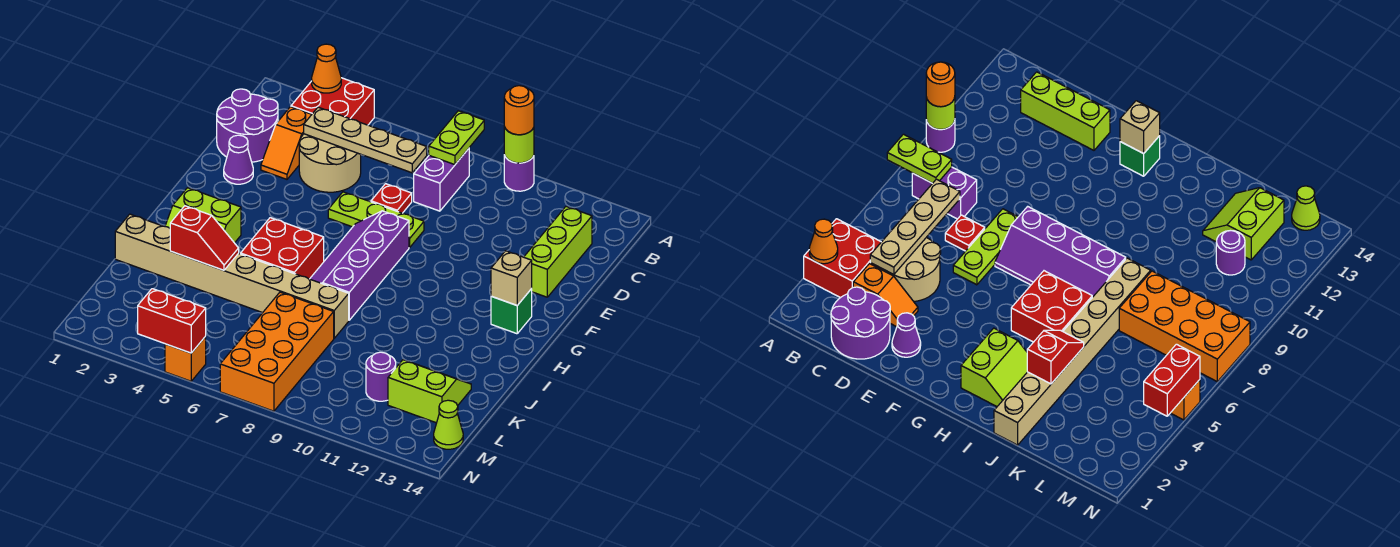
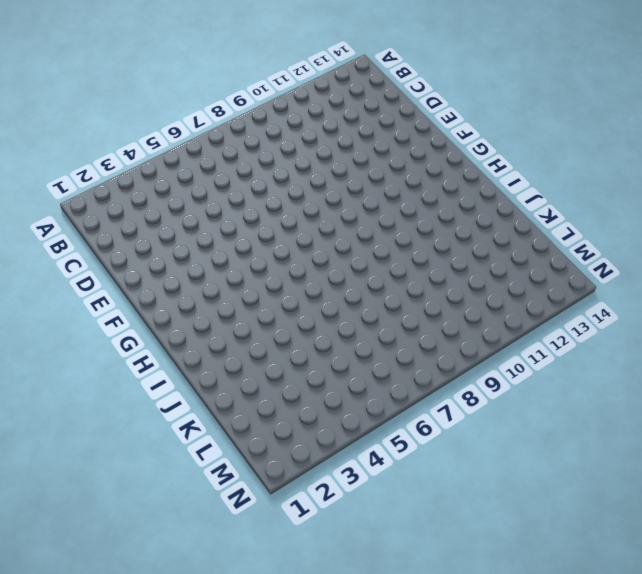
none -> red 2x2 brick [291,78,374,125]
none -> purple 1x1 round brick [504,155,534,191]
none -> purple 1x2 brick [414,149,469,211]

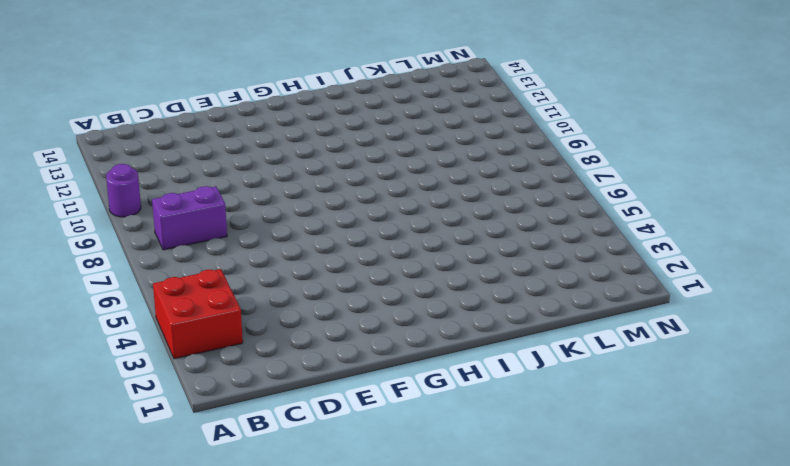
none -> purple 2x2 round brick [217,89,278,162]
none -> orange 1x2 slope [261,107,312,179]
none -> tan 2x2 round brick [299,134,361,192]

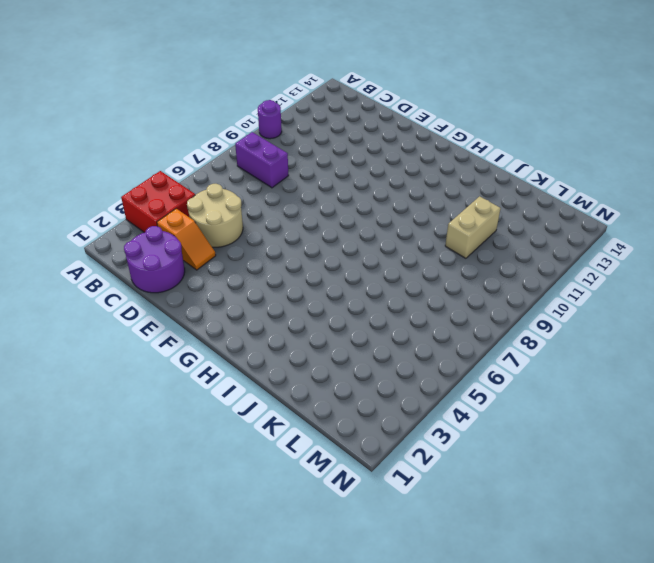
tan 1x2 brick [445,196,501,258] -> none
none -> lime 1x3 brick [524,207,592,297]
none -> red 1x1 plate [371,184,412,213]
none -> purple 1x1 cone [224,135,253,184]

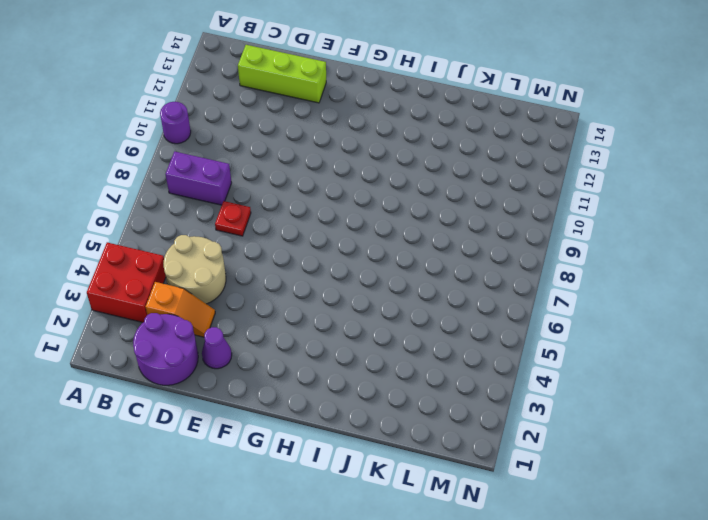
none -> lime 1x3 plate [328,192,424,247]
none -> purple 2x4 slope [310,211,409,320]
none -> green 1x1 brick [491,289,532,334]

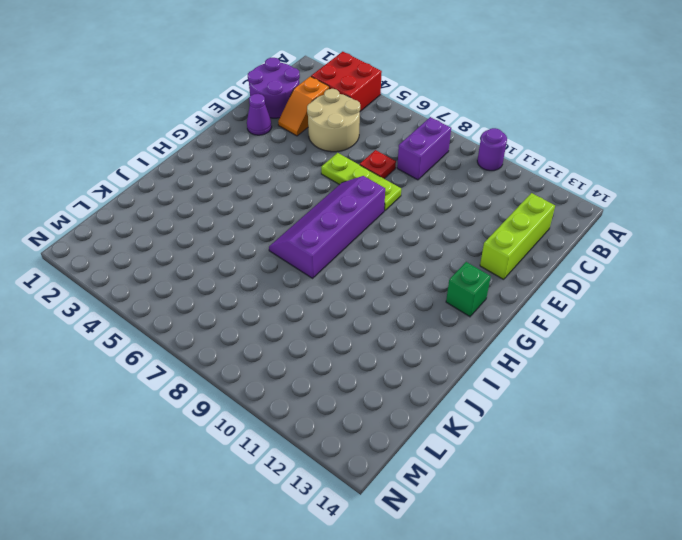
none -> lime 2x2 slope [165,188,241,243]
none -> red 2x2 brick [241,218,324,279]
none -> tan 1x8 brick [115,214,349,338]

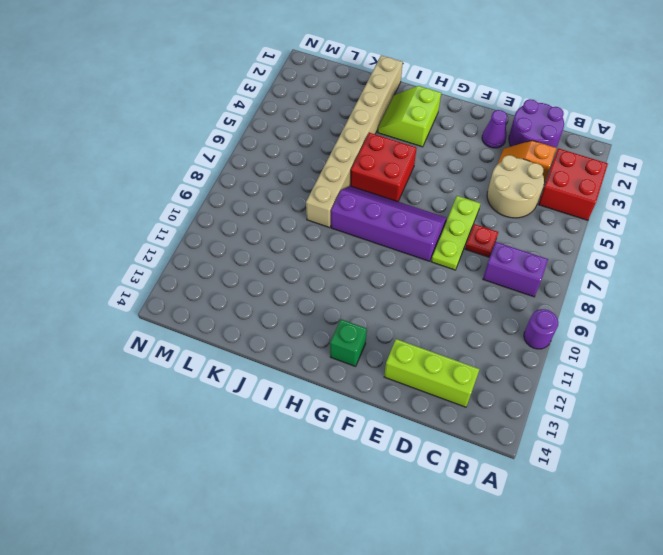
none -> orange 2x4 brick [220,292,334,411]
none -> lime 2x2 slope [388,360,471,423]
none -> purple 1x1 round brick [366,352,396,401]

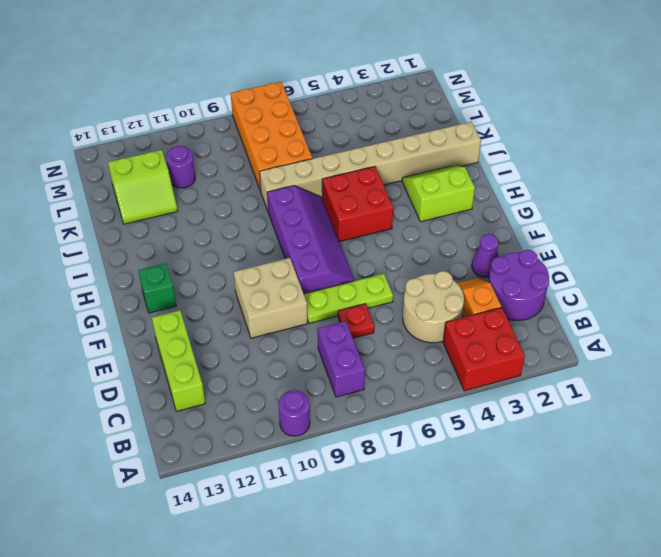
tan 2x2 brick [234,258,307,338] -> none
none -> lime 1x1 cone [434,400,463,449]
none -> orange 1x1 brick [165,337,206,381]
none -> orange 1x1 cone [312,44,341,93]

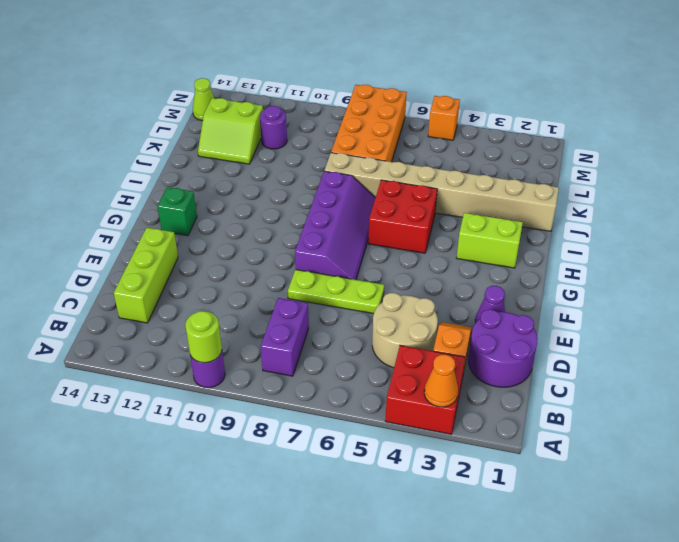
none -> red 1x1 plate [371,184,412,213]
none -> lime 1x2 plate [429,111,484,165]
none -> tan 1x4 plate [304,107,427,173]

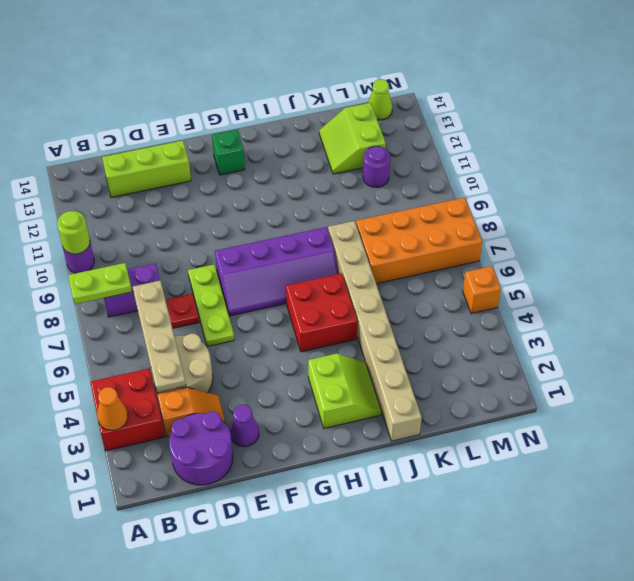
none -> tan 1x1 brick [491,251,532,305]
none -> red 1x2 slope [170,206,239,270]
none -> red 1x2 brick [138,289,206,353]

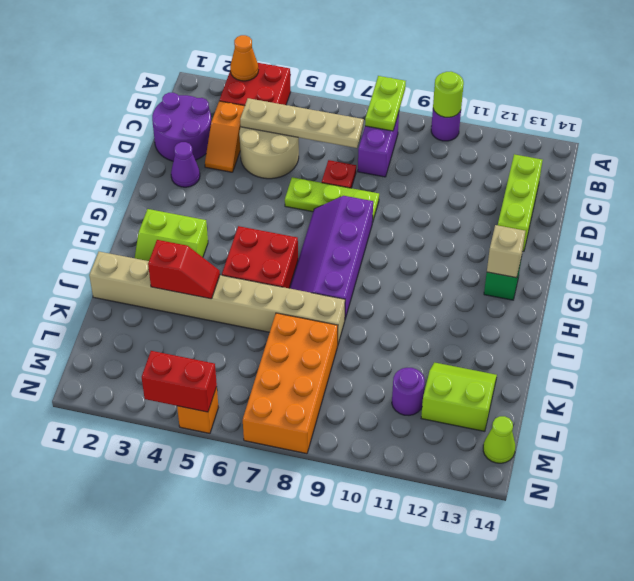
none -> orange 1x1 round brick [504,86,534,135]

